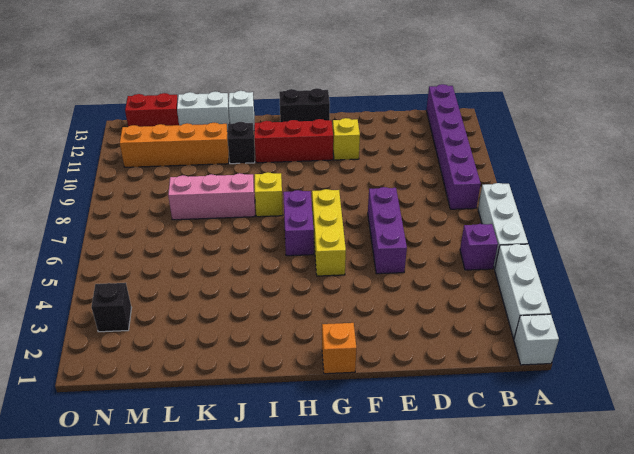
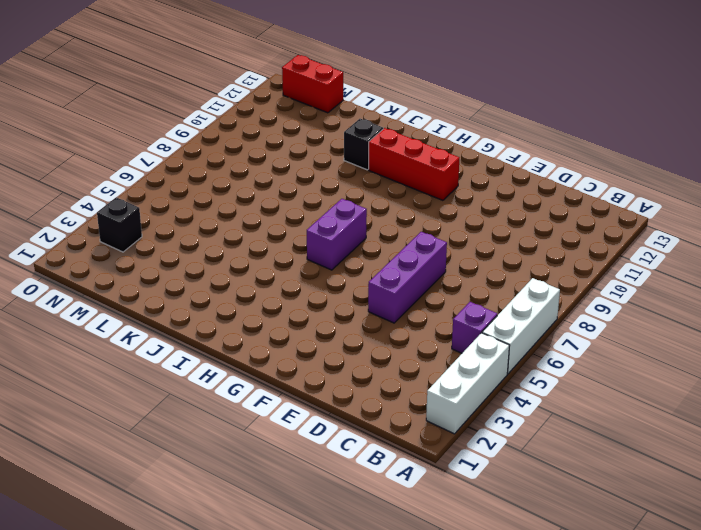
none -> white 1x1 brick [514,314,559,365]
none -> purple 1x6 brick [427,84,481,209]
none -> yellow 1x1 brick [333,118,360,160]

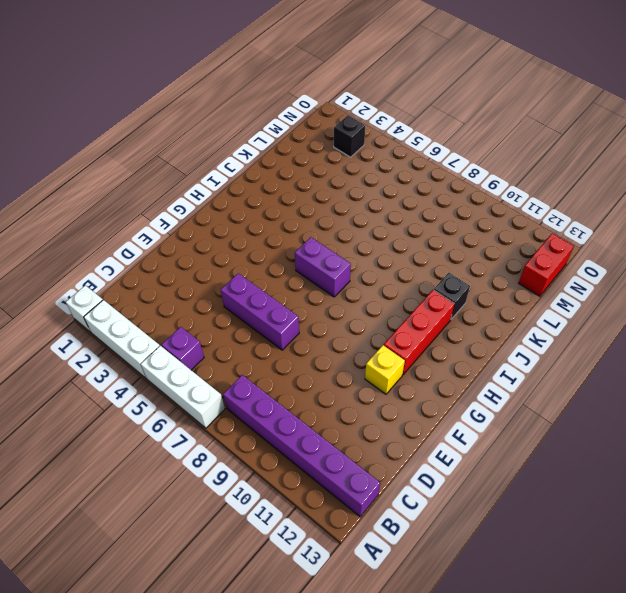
none -> orange 1x1 brick [322,323,356,374]
none -> yellow 1x3 brick [312,189,346,276]
none -> black 1x2 brick [279,88,330,122]

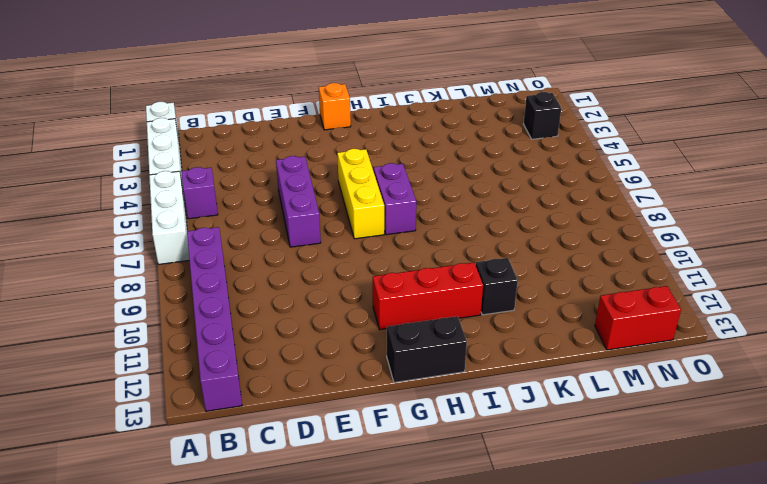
none -> yellow 1x1 brick [333,118,360,160]
none -> yellow 1x1 brick [255,172,283,217]
none -> pink 1x3 brick [168,173,255,220]

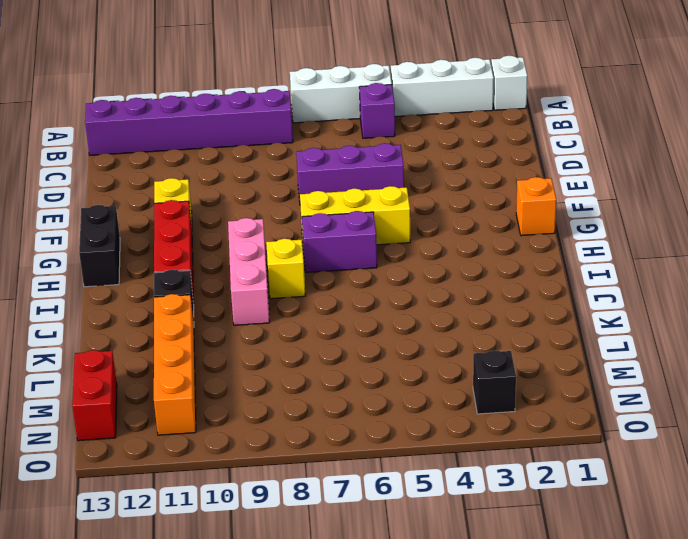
pink 1x3 brick [228,218,270,325] -> pink 1x3 brick moved to [168,173,255,220]
none -> white 1x1 brick [229,91,254,130]
none -> white 1x2 brick [177,92,230,131]

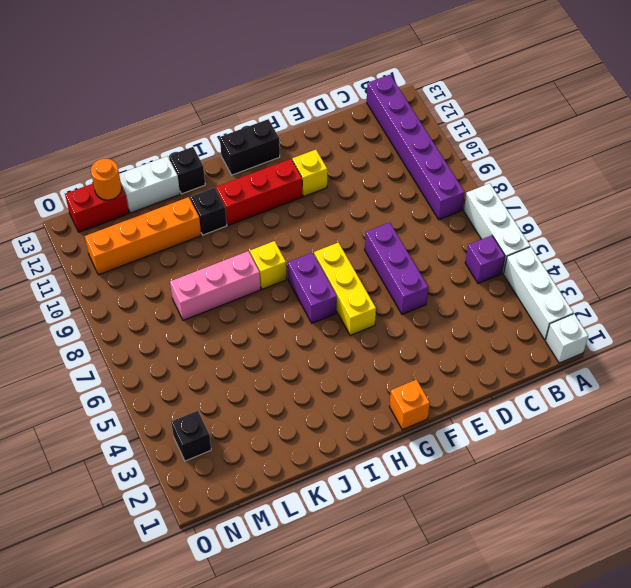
black 1x1 brick [169,147,205,194] -> white 1x1 brick [229,91,254,130]
orange 1x1 round brick [91,159,122,200] -> none

